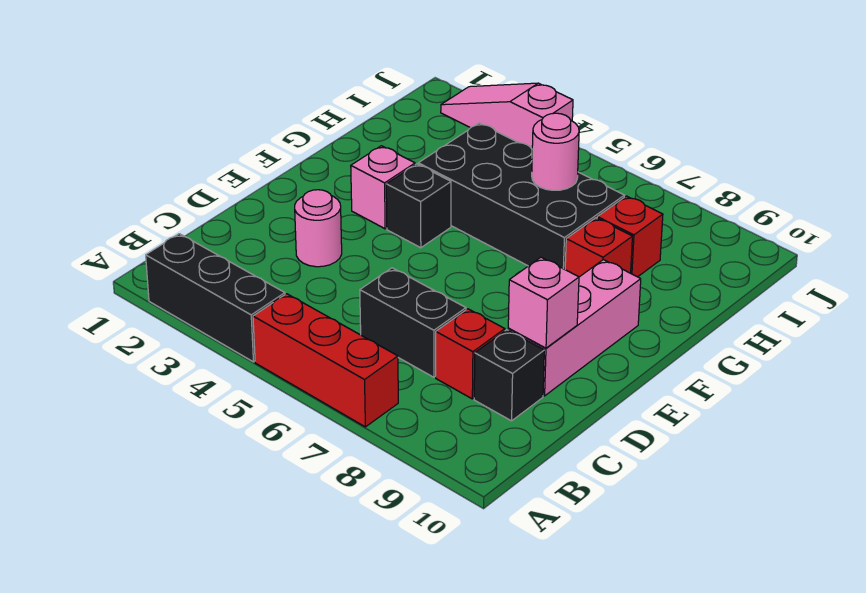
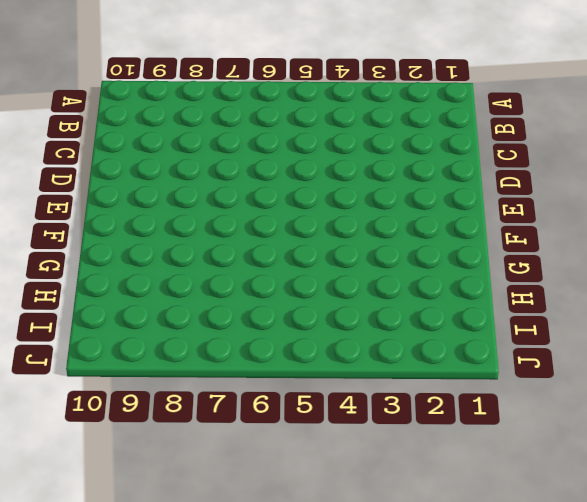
none -> black 1x3 brick [146,234,285,362]
none -> red 1x3 brick [253,294,398,427]
none -> black 1x2 brick [360,268,466,377]

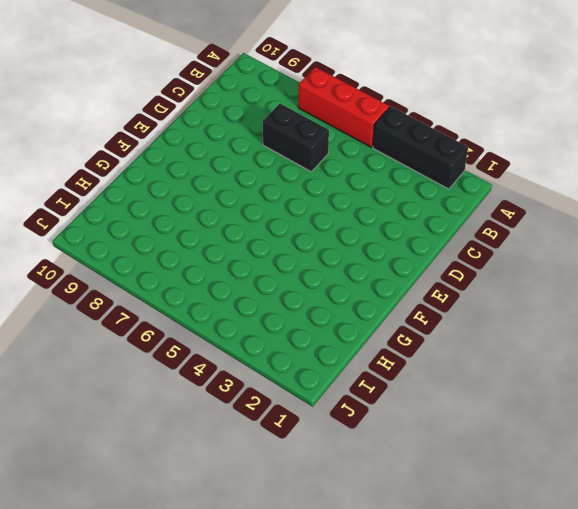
none -> red 1x1 brick [436,309,505,399]
none -> black 1x1 brick [474,330,544,421]
none -> pink 1x1 round brick [295,190,342,267]

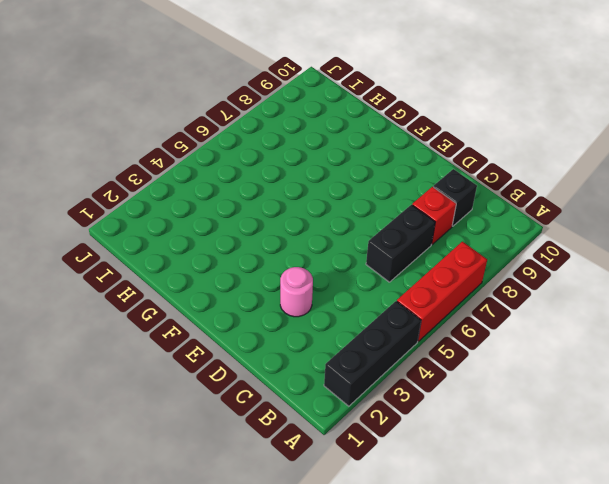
none -> pink 1x3 brick [508,260,641,396]
none -> pink 1x1 brick [351,146,415,229]
none -> black 1x1 brick [386,164,451,248]

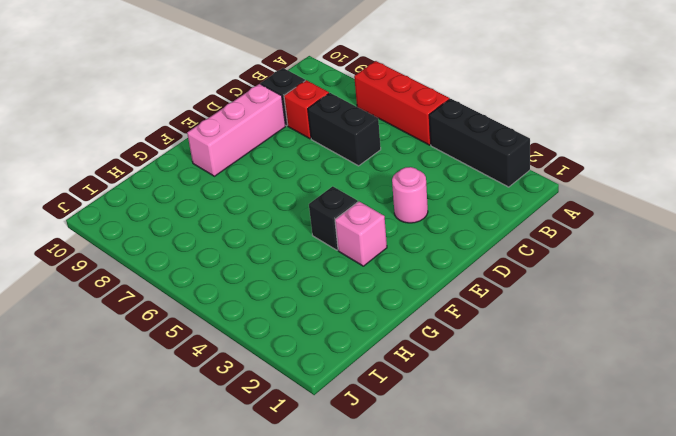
none -> black 2x4 brick [418,123,625,269]
none -> red 1x1 brick [565,218,632,277]
none -> red 1x1 brick [597,196,663,277]

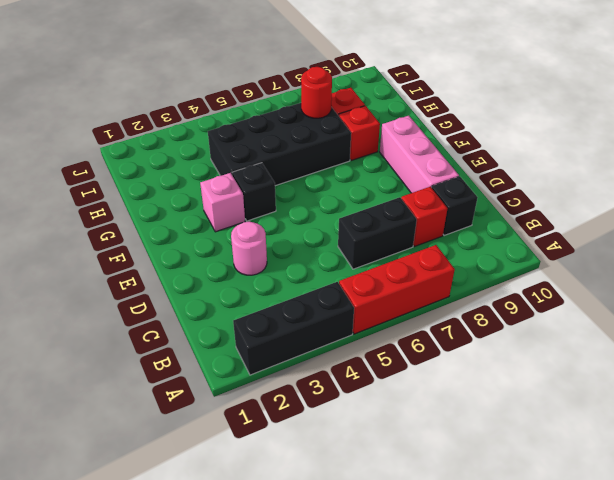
red 1x1 round brick [301,67,332,118] -> none
none -> pink 1x3 slope [441,83,573,149]
none -> pink 1x1 brick [508,257,579,348]
none -> pink 1x1 round brick [532,113,579,190]

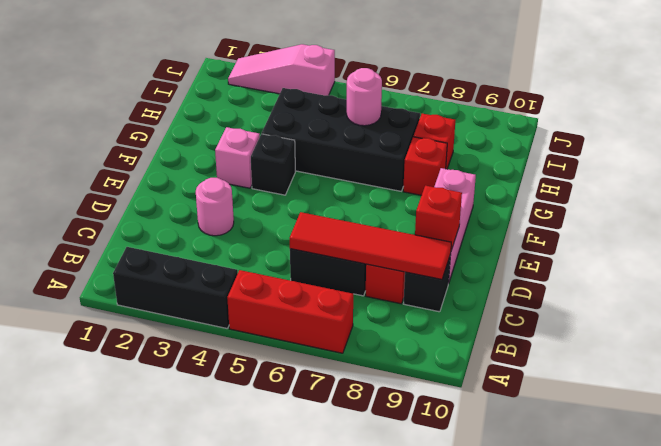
red 1x4 tile [290,212,451,279] -> none
red 1x1 brick [415,186,462,250] -> pink 1x1 brick [508,257,579,348]

